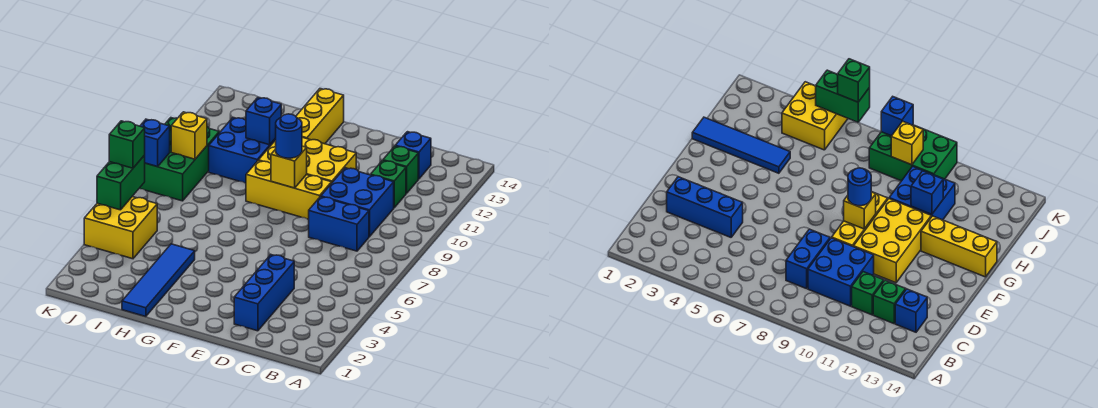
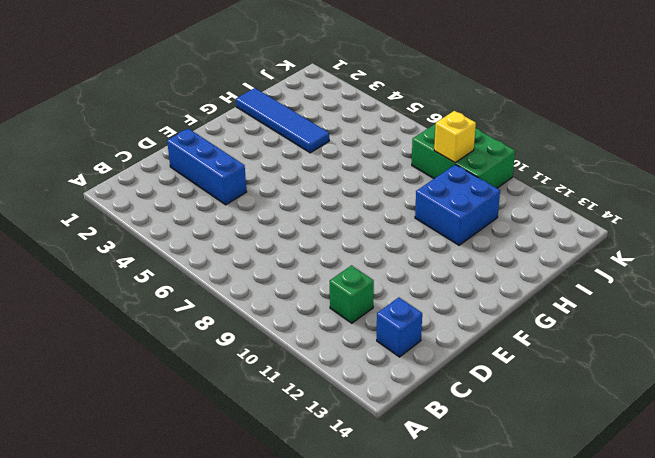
none -> blue 1x2 brick [308,197,369,251]
none -> blue 2x2 brick [321,168,394,237]
none -> green 1x1 brick [383,146,418,193]

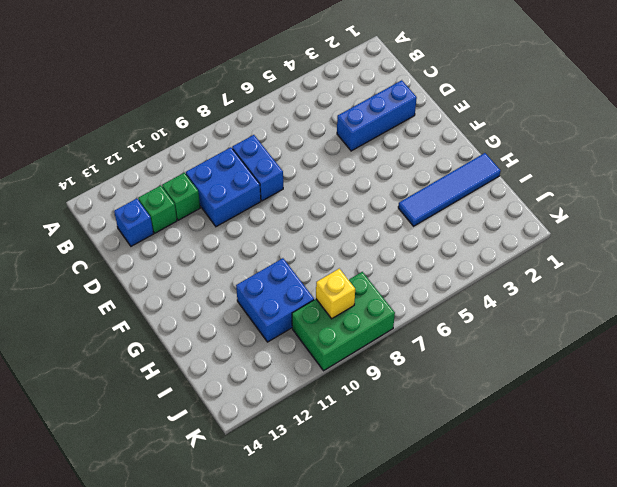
none -> yellow 1x3 brick [246,161,331,219]
none -> yellow 2x3 brick [259,137,356,183]
none -> yellow 1x3 brick [296,89,344,144]

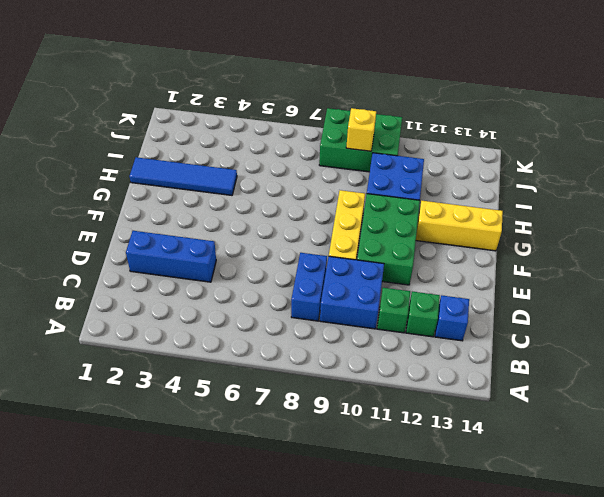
green 2x3 brick [357,194,420,285] -> yellow 2x3 brick [259,137,356,183]
none -> yellow 2x2 brick [84,196,157,259]
none -> yellow 1x1 brick [271,146,307,188]
none -> blue 1x1 brick [246,97,281,145]

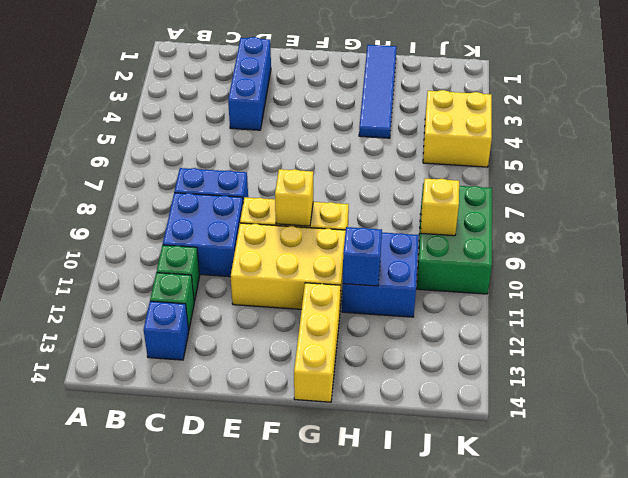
none -> green 1x2 brick [97,155,145,210]
none -> blue 1x1 brick [140,119,170,167]
none -> blue 1x1 round brick [276,114,302,158]

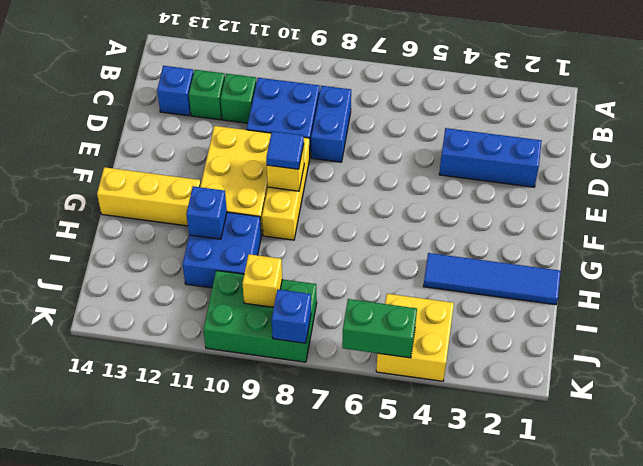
blue 1x1 tile [266,131,304,169] -> blue 1x1 round brick [276,114,302,158]
none -> green 1x1 brick [109,121,145,168]

